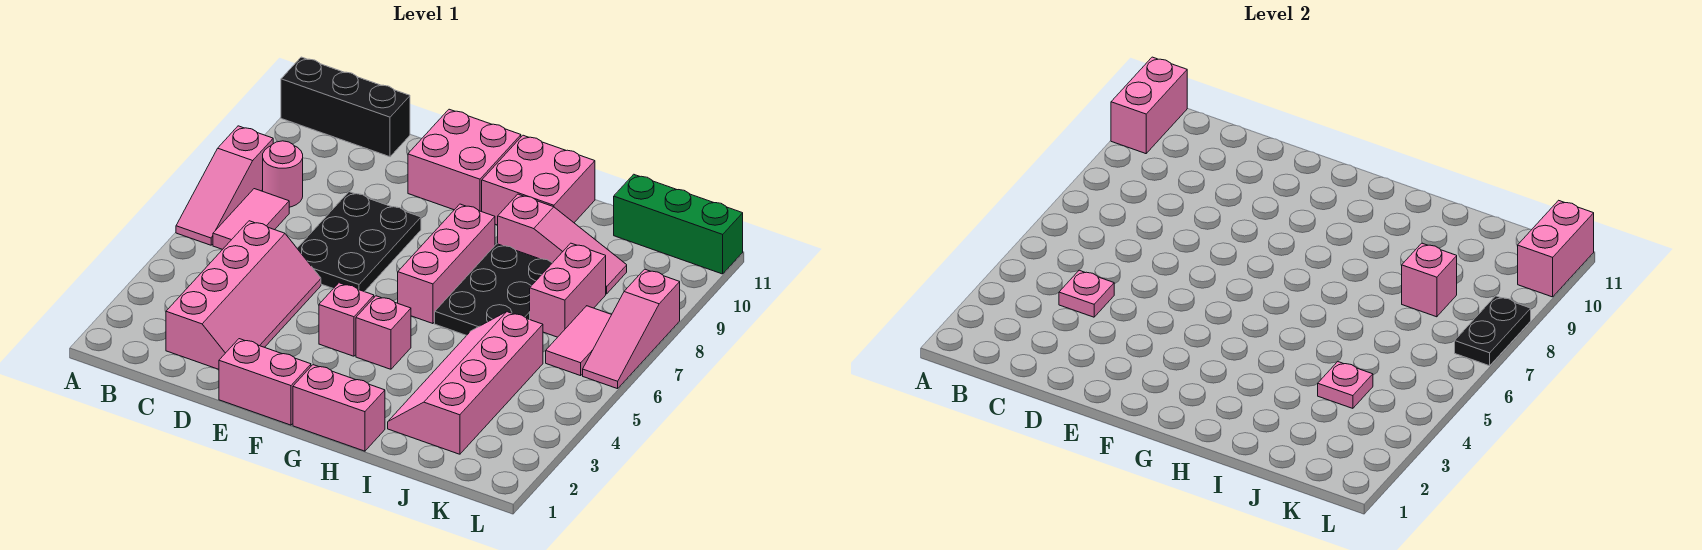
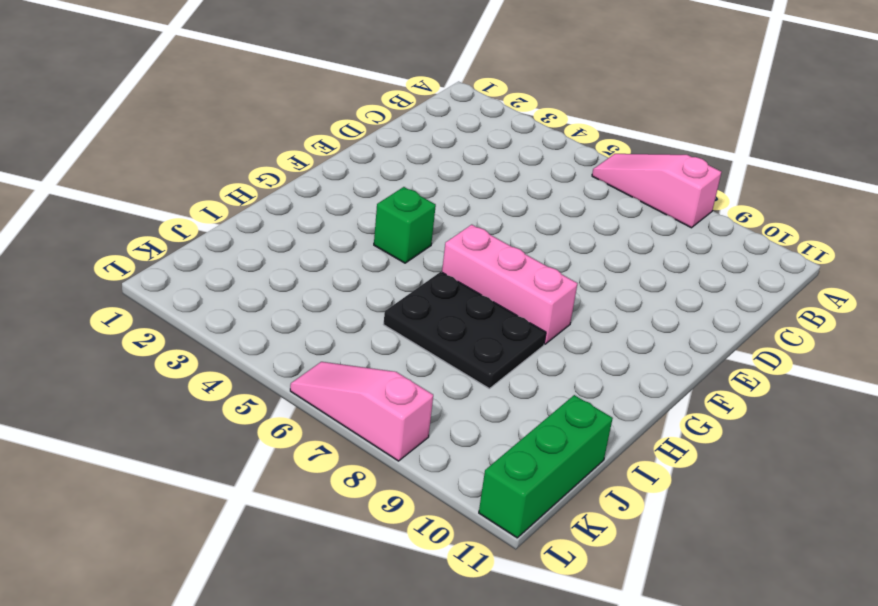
green 1x1 brick [374,187,436,263] -> pink 1x1 brick [356,296,411,369]
none -> black 1x3 brick [281,57,410,157]
none -> pink 1x2 tile [213,189,289,249]
none -> pink 1x1 round brick [263,141,303,207]

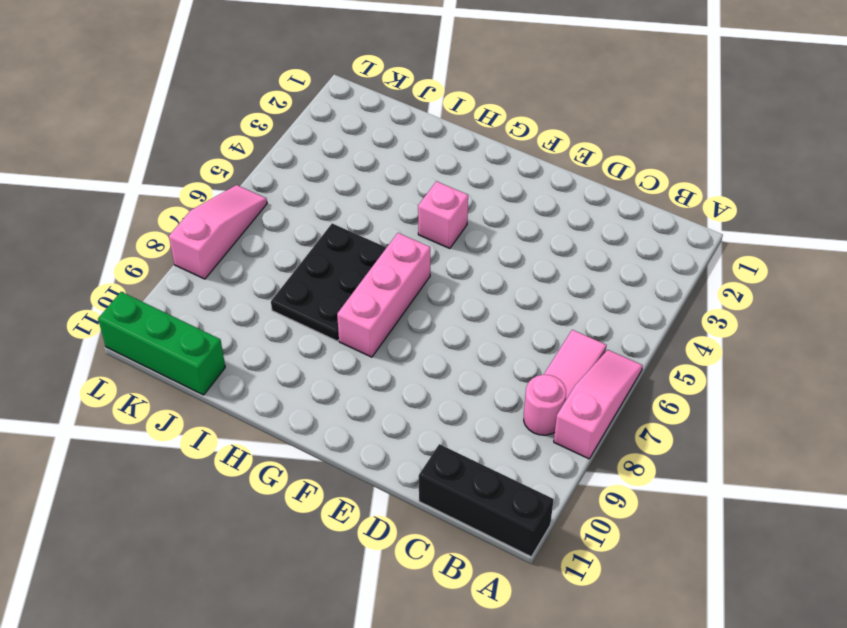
none -> pink 2x4 slope [166,221,321,369]
none -> black 2x3 plate [297,192,421,292]
none -> pink 1x2 brick [219,339,311,425]

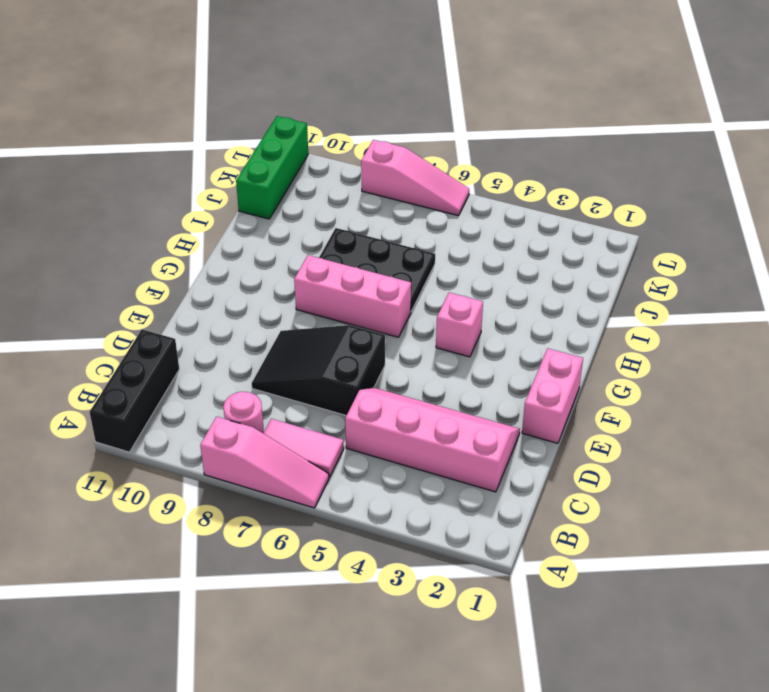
black 2x3 slope [252,325,385,416] -> black 2x3 plate [297,192,421,292]
none -> pink 2x2 brick [408,109,521,212]
none -> pink 1x1 brick [319,283,374,356]
none -> pink 1x2 brick [293,365,385,451]

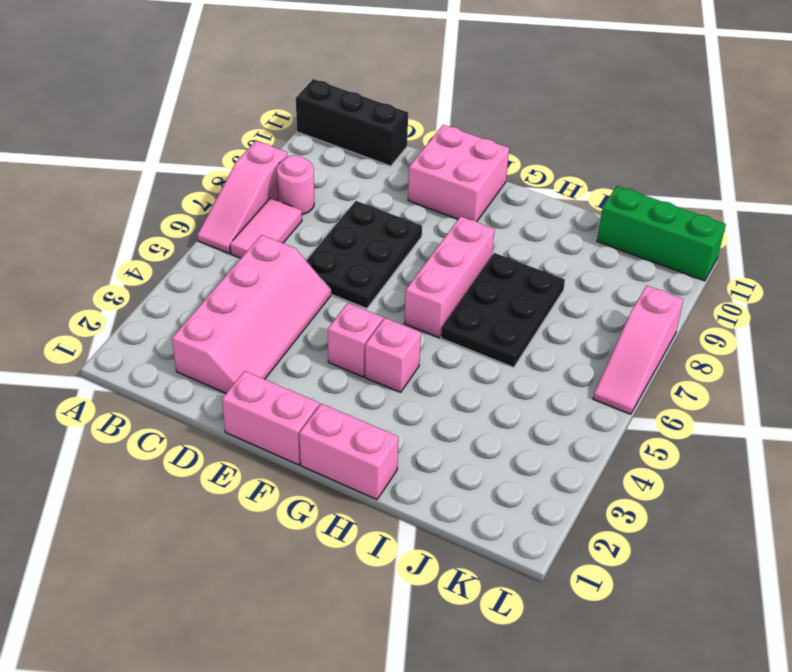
none -> pink 2x2 brick [482,135,595,225]
none -> pink 1x3 slope [498,194,627,294]
none -> pink 2x4 slope [388,312,543,454]

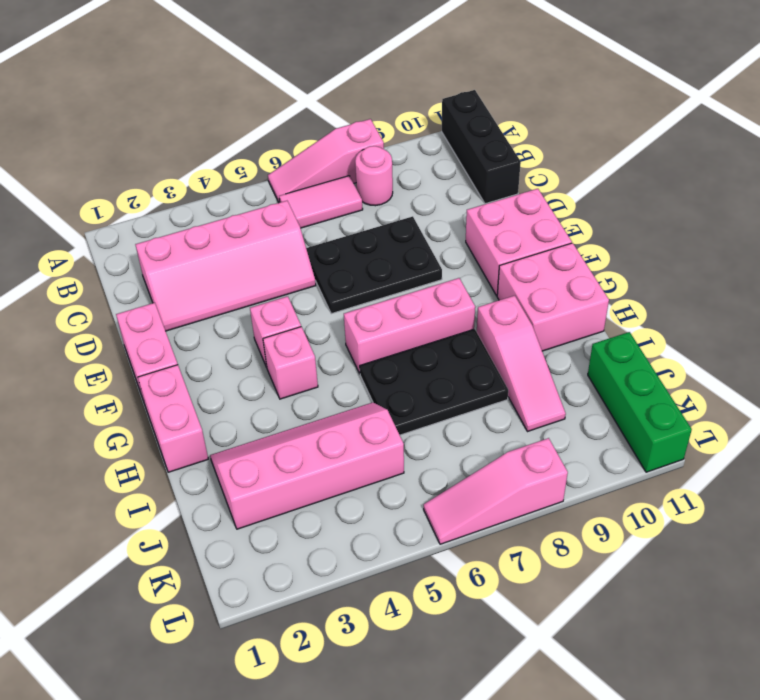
none -> pink 1x2 brick [530,243,606,337]
none -> pink 1x2 tile [546,306,612,376]
none -> pink 1x2 brick [1111,57,1187,154]

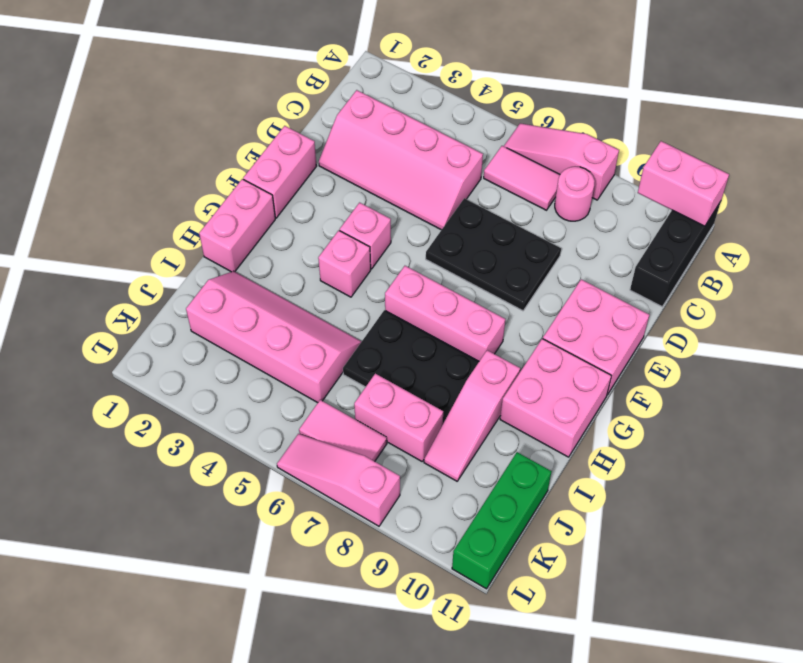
none -> pink 1x1 plate [1059,270,1114,317]
none -> pink 1x1 plate [1318,362,1373,408]
none -> pink 1x1 brick [1402,243,1457,317]

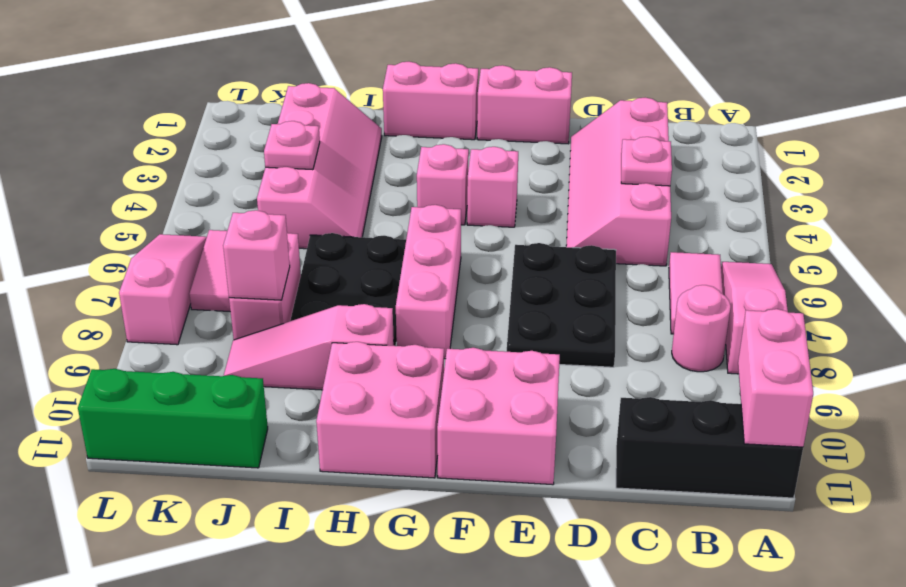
none -> black 1x2 plate [1455,296,1531,366]
none -> pink 1x2 brick [1518,200,1594,297]

